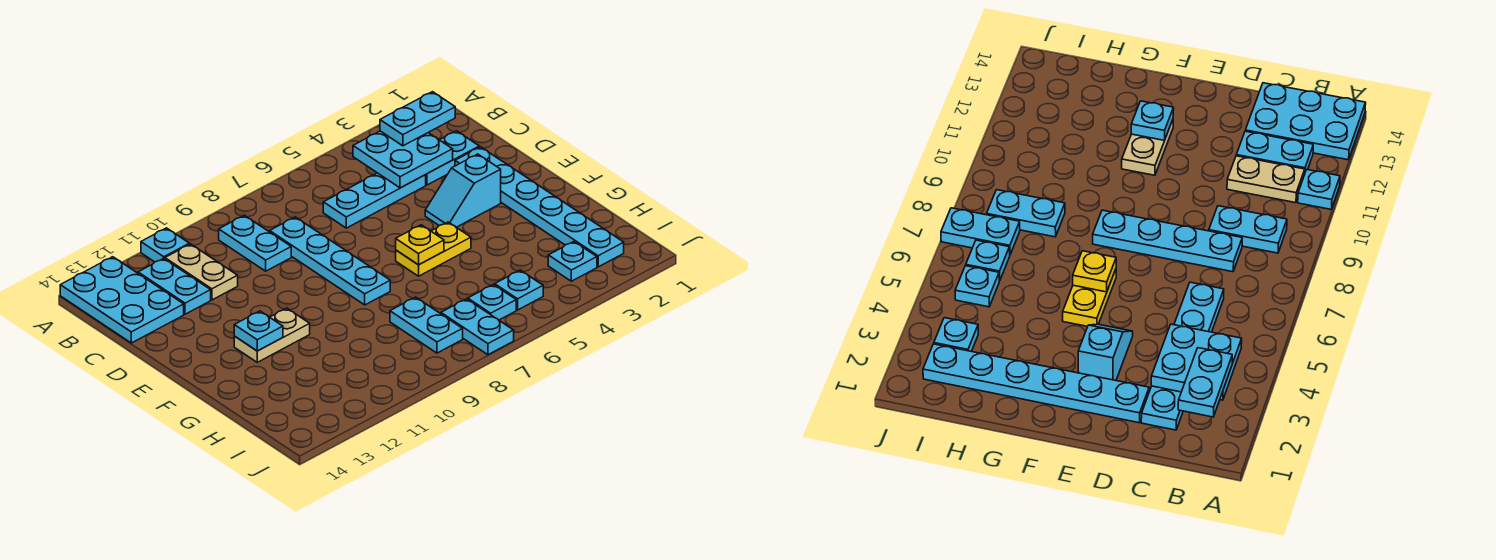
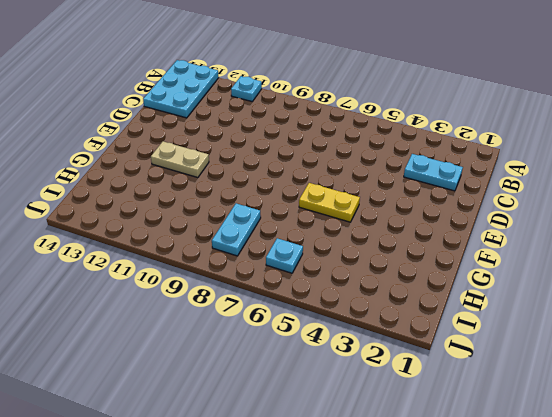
none -> cyan 1x2 plate [219,215,291,271]
none -> tan 1x2 plate [165,244,238,300]
none -> cyan 1x2 plate [138,258,211,314]

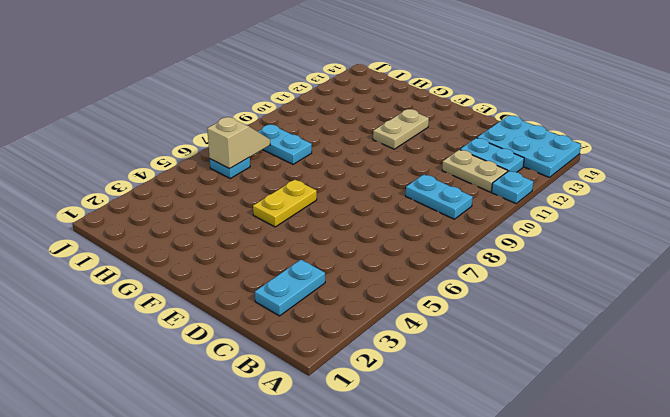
tan 1x2 slope [207,117,270,169] -> none
none -> cyan 1x3 plate [323,173,426,228]
none -> cyan 1x4 plate [270,217,390,305]
none -> cyan 1x6 plate [455,147,624,267]

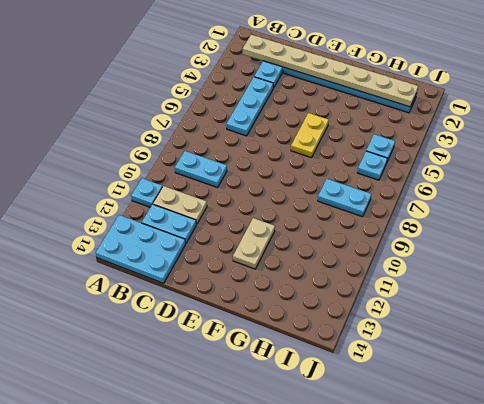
tan 1x8 plate [243,34,418,107] -> none
none -> cyan 1x4 plate [270,217,390,305]
none -> cyan 1x2 slope [425,154,501,227]
none -> cyan 1x1 plate [548,242,597,281]

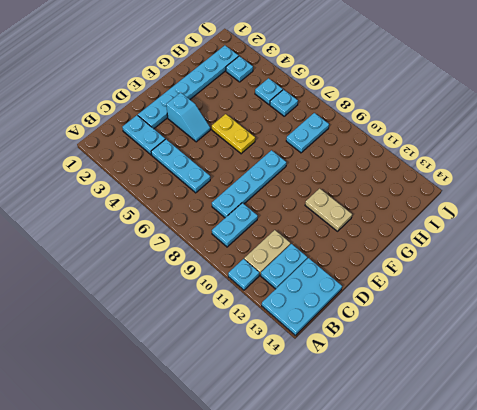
none -> cyan 1x2 plate [441,299,514,355]
none -> cyan 2x2 plate [353,131,453,188]
none -> yellow 1x1 plate [396,225,444,265]

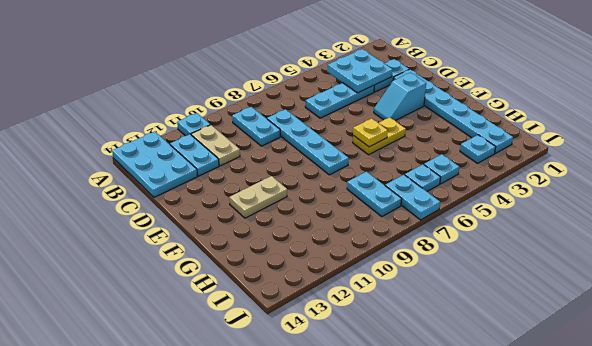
none -> cyan 1x1 plate [234,311,283,351]
none -> cyan 1x2 plate [380,92,455,146]

